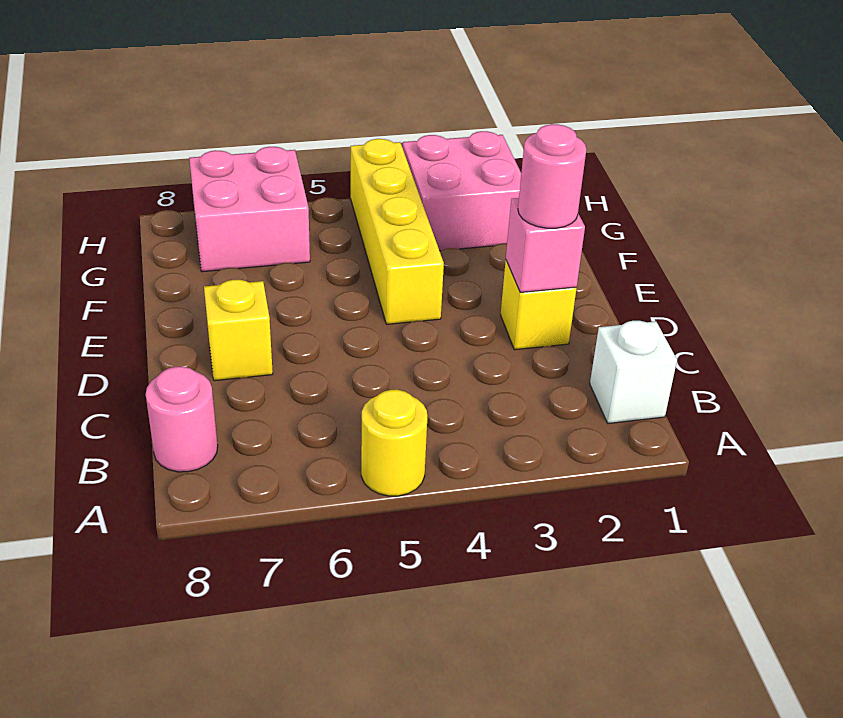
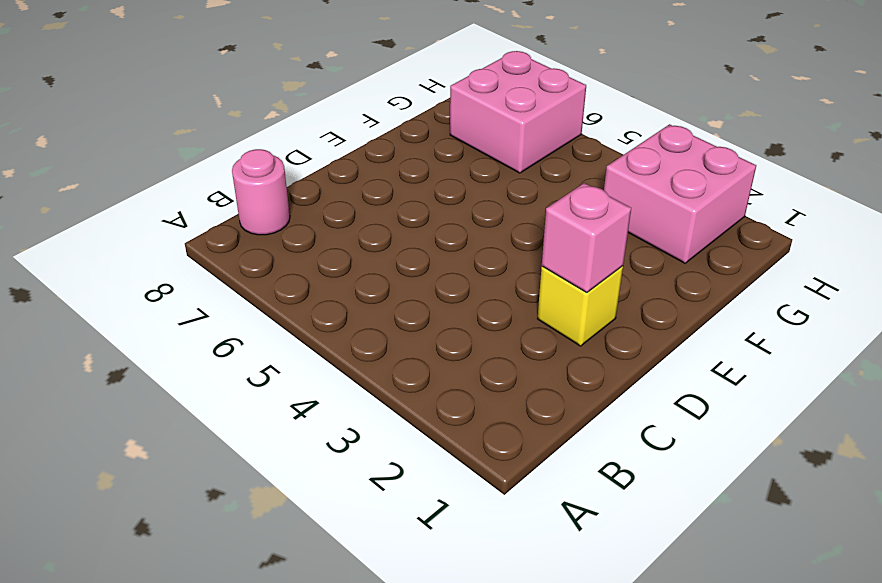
none -> yellow 1x1 round brick [361,390,427,496]
none -> white 1x1 brick [590,321,677,424]

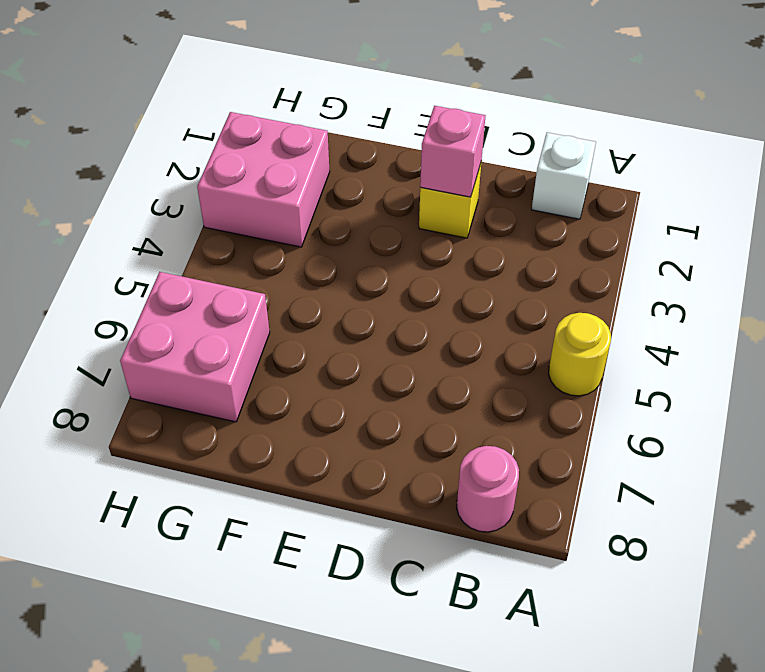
none -> yellow 1x1 brick [204,280,273,381]
none -> yellow 1x4 brick [351,139,444,324]

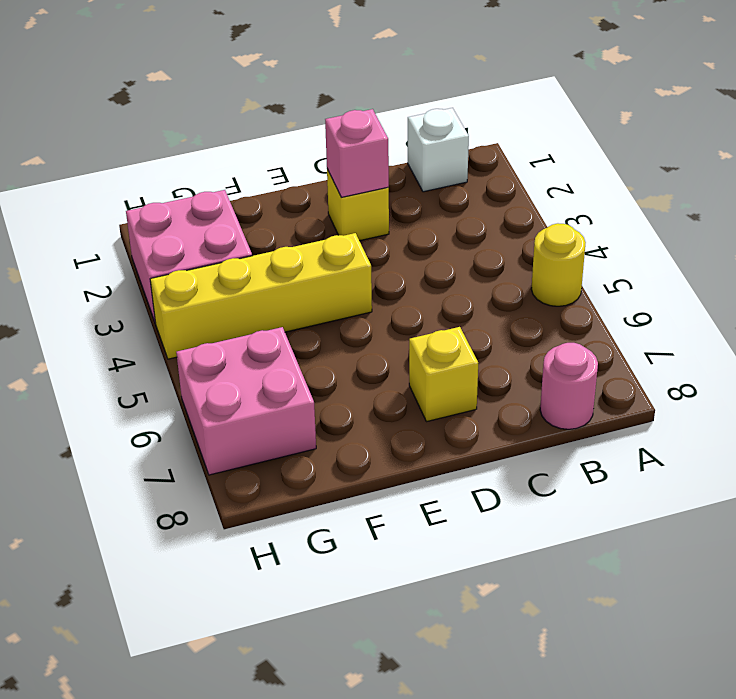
none -> pink 1x1 round brick [518,124,586,228]

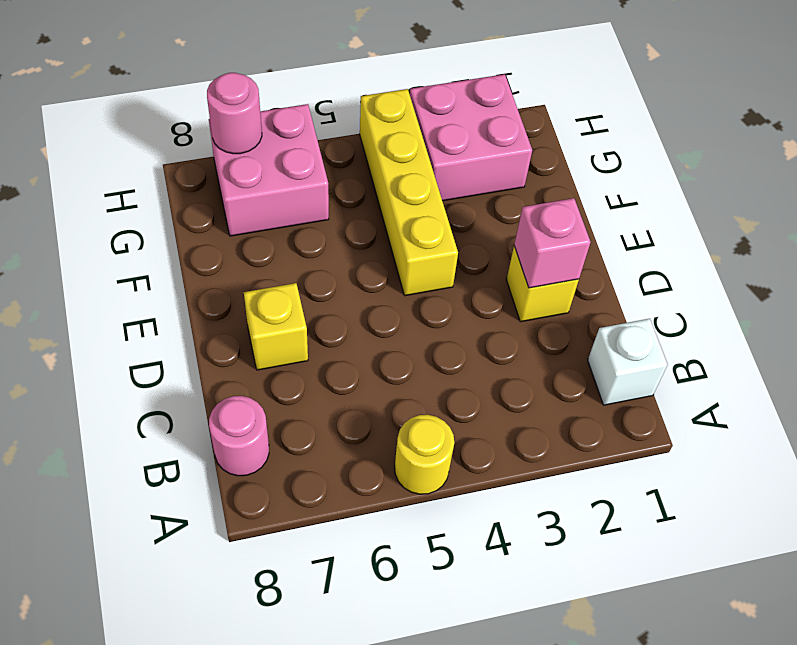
pink 1x1 round brick [207,73,262,154] -> pink 1x1 round brick moved to [518,124,586,228]

